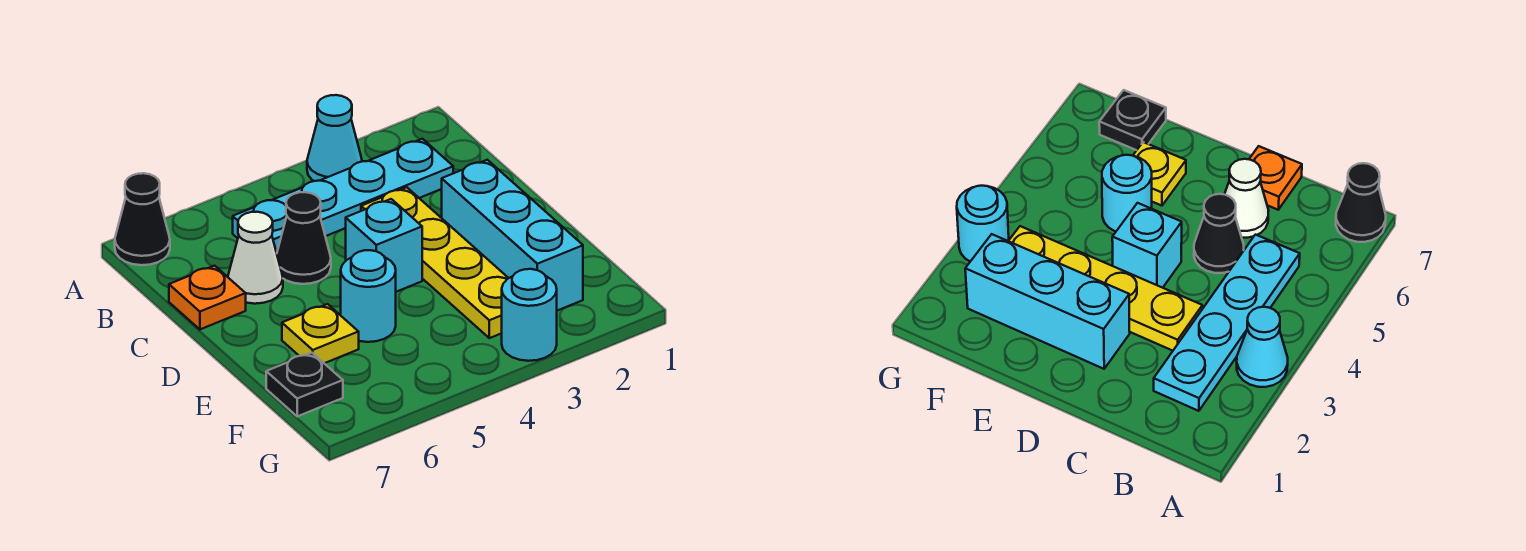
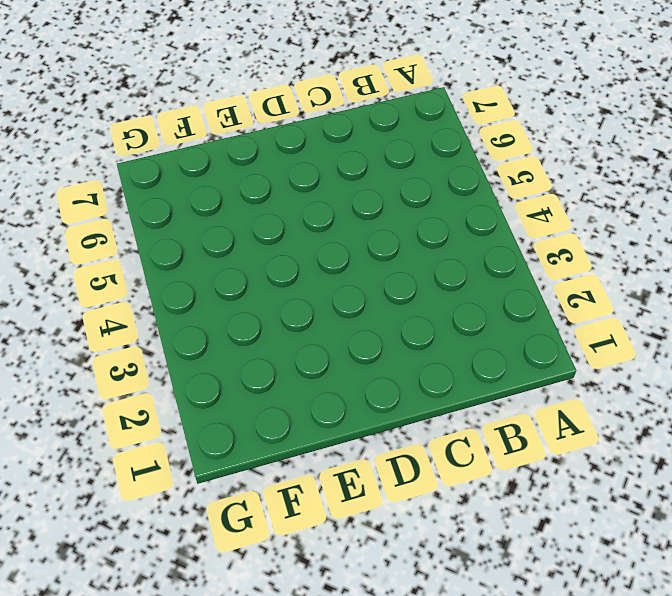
none -> cyan 1x1 cone [307,95,362,181]
none -> black 1x1 cone [115,173,170,265]
none -> cyan 1x4 plate [233,139,453,253]

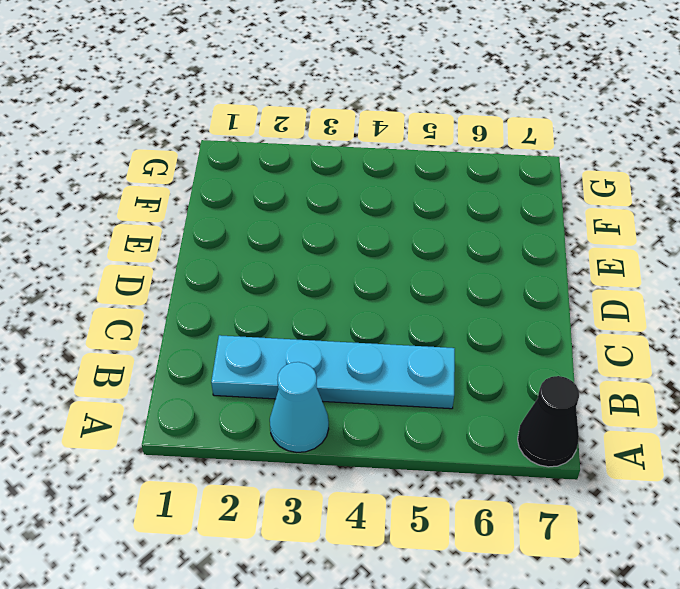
none -> yellow 1x4 plate [361,187,508,338]
none -> black 1x1 cone [277,192,331,284]
none -> white 1x1 cone [228,212,283,304]

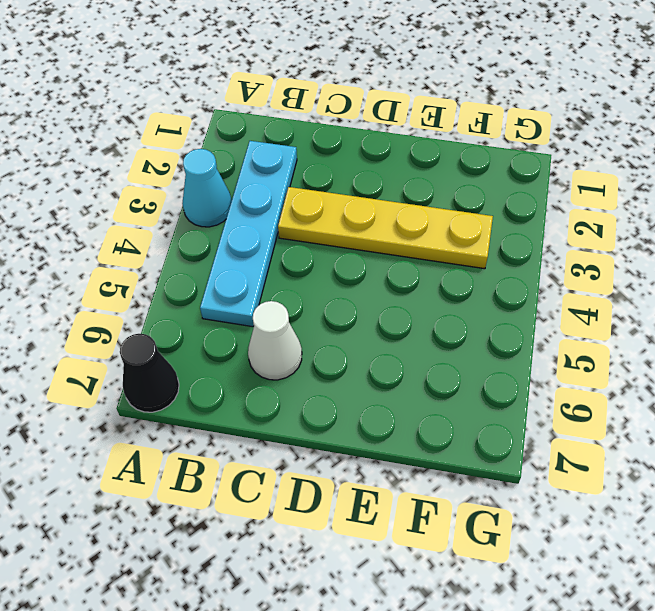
none -> black 1x1 cone [277,192,331,284]
none -> orange 1x1 plate [169,266,246,329]
none -> cyan 1x3 brick [442,160,583,311]

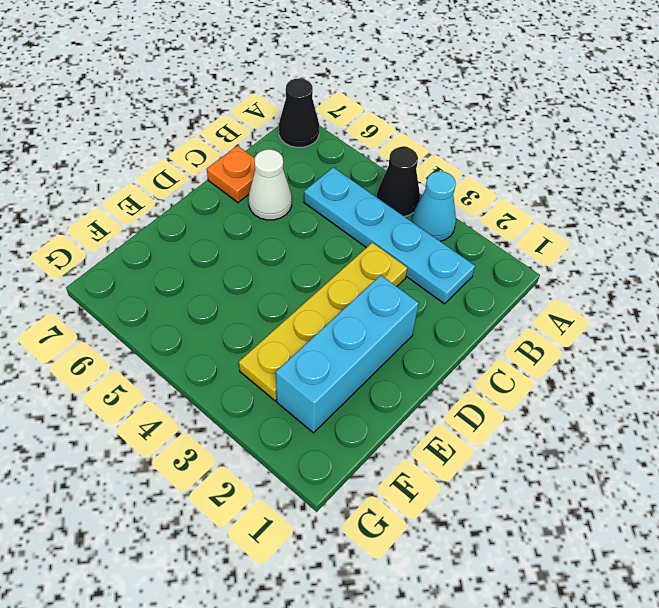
black 1x1 cone [377,147,420,217] -> black 1x1 cone moved to [277,192,331,284]
none -> cyan 1x1 brick [346,199,422,292]
none -> cyan 1x1 round brick [341,250,396,342]
none -> yellow 1x1 plate [282,304,359,363]

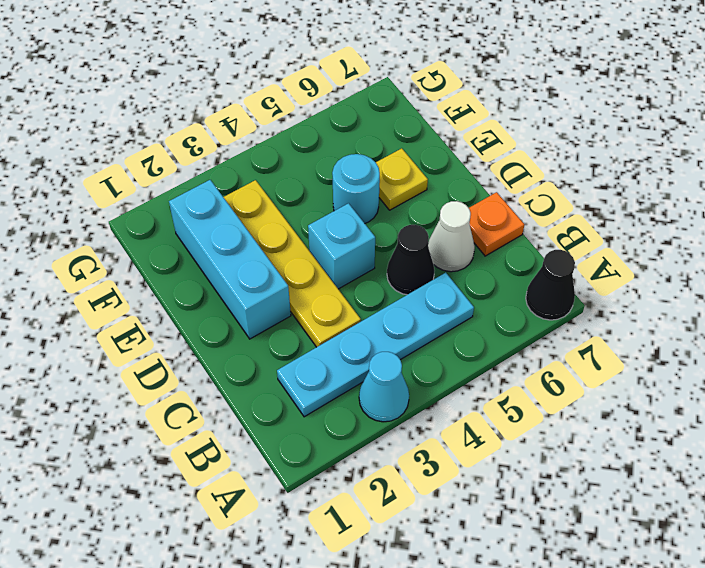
none -> black 1x1 plate [266,353,343,416]
none -> cyan 1x1 round brick [502,269,557,361]

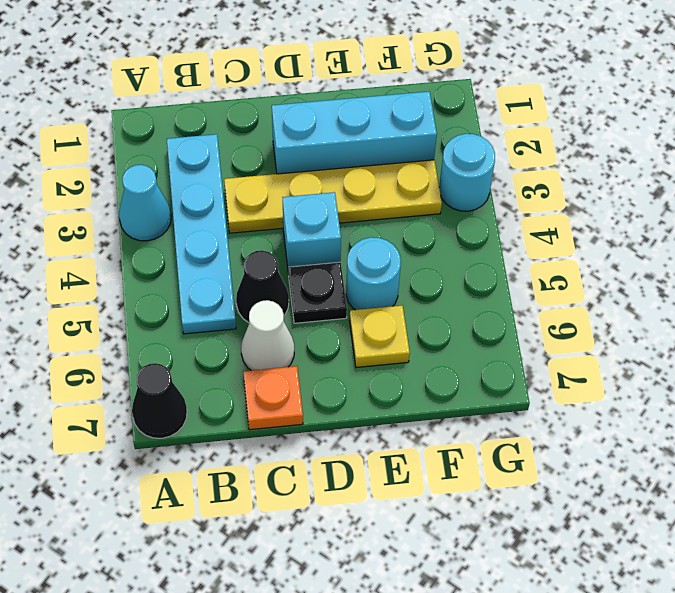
black 1x1 plate [288,262,347,323] -> black 1x1 plate moved to [266,353,343,416]

